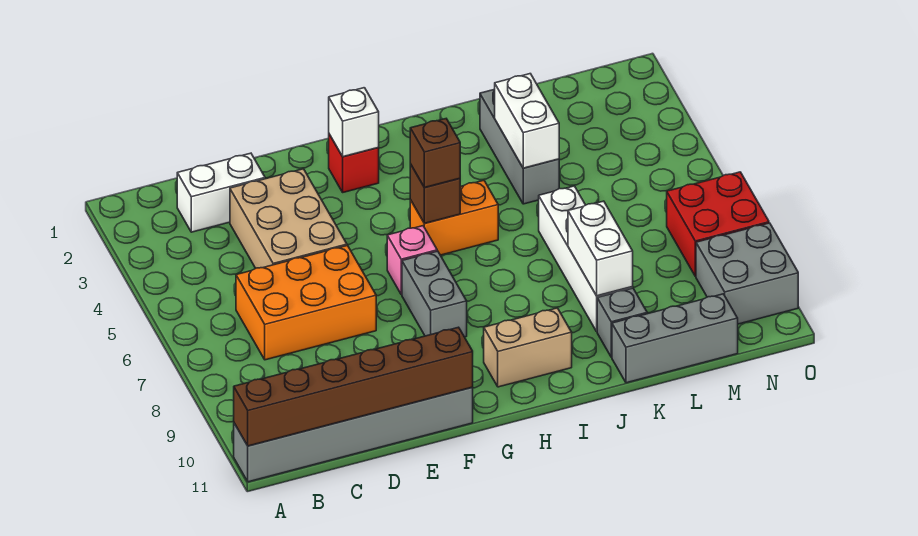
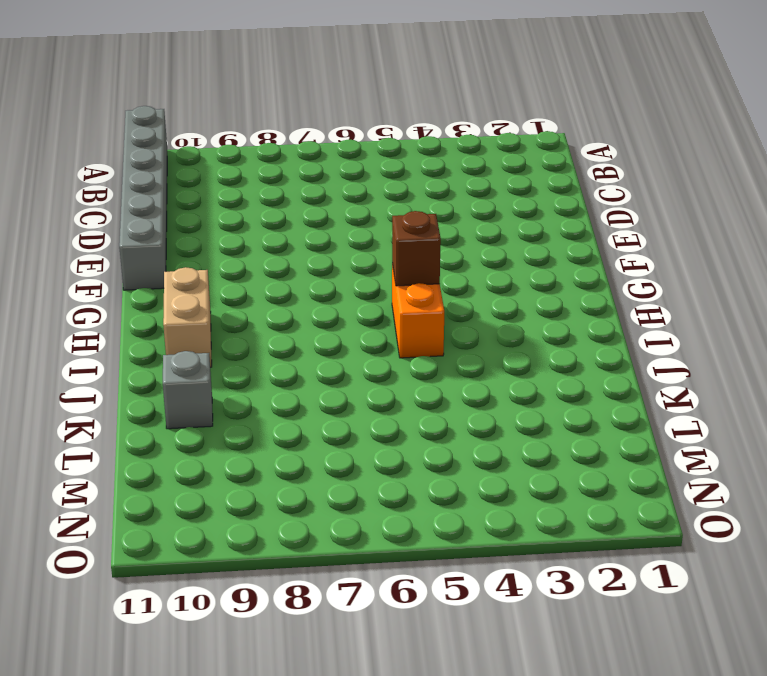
none -> white 1x2 brick [177,153,265,232]
none -> orange 2x3 brick [236,246,376,360]
none -> tan 2x3 brick [230,169,347,268]

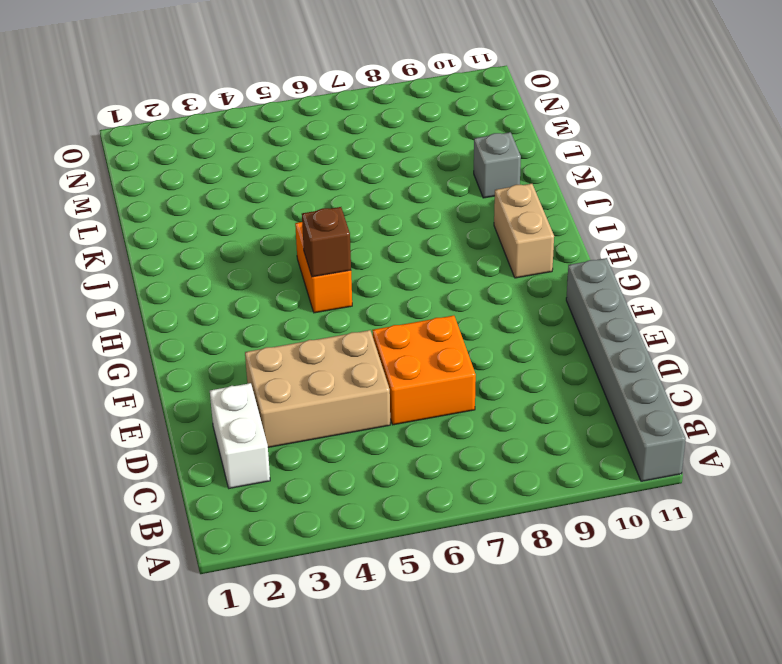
orange 2x2 brick [372,316,476,425] -> orange 2x3 brick [236,246,376,360]
none -> red 1x1 brick [329,134,379,192]
none -> pink 1x1 brick [387,226,437,295]
none -> grey 1x2 brick [402,251,467,337]

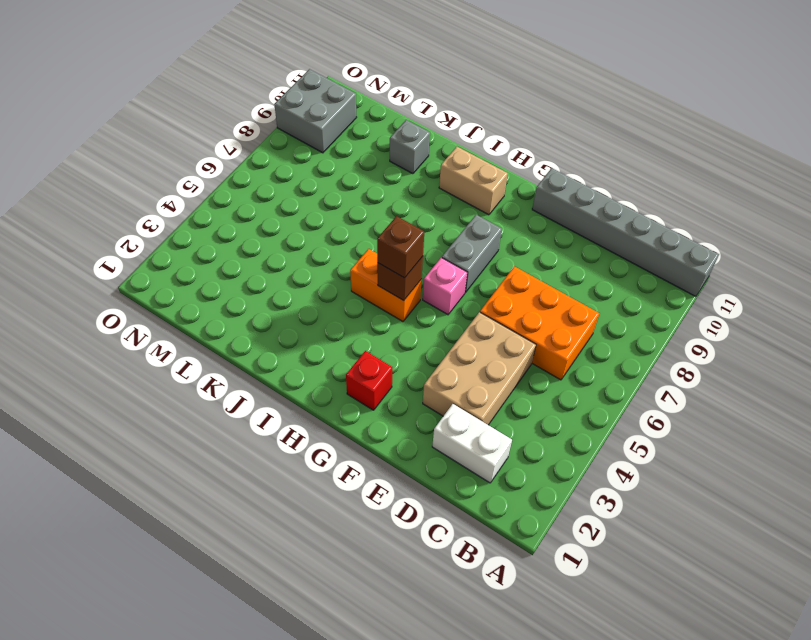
none -> grey 1x3 brick [480,89,559,204]
none -> white 1x4 brick [539,186,633,331]
none -> grey 1x3 brick [612,294,738,383]

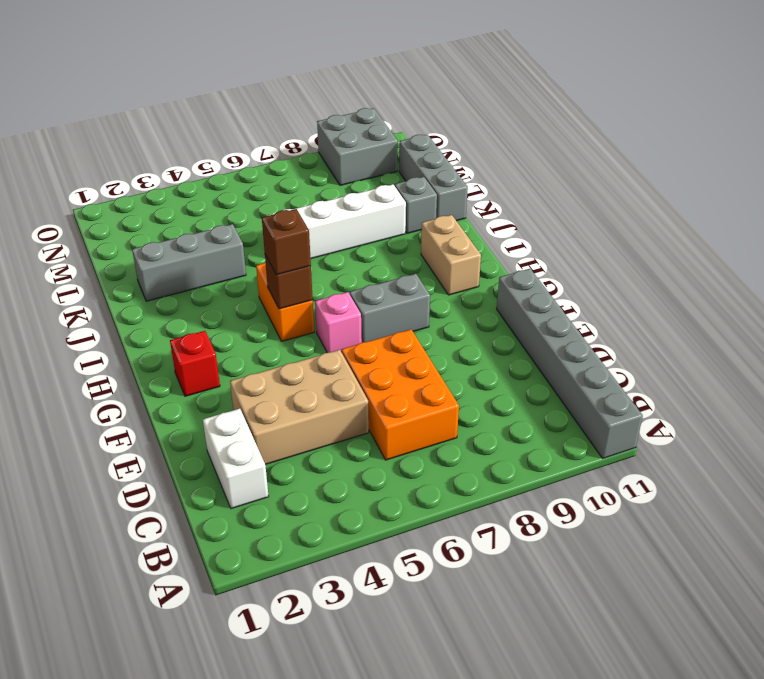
none -> red 2x2 brick [667,172,769,276]
none -> brown 1x6 brick [234,327,473,446]
none -> white 1x1 brick [329,88,379,157]

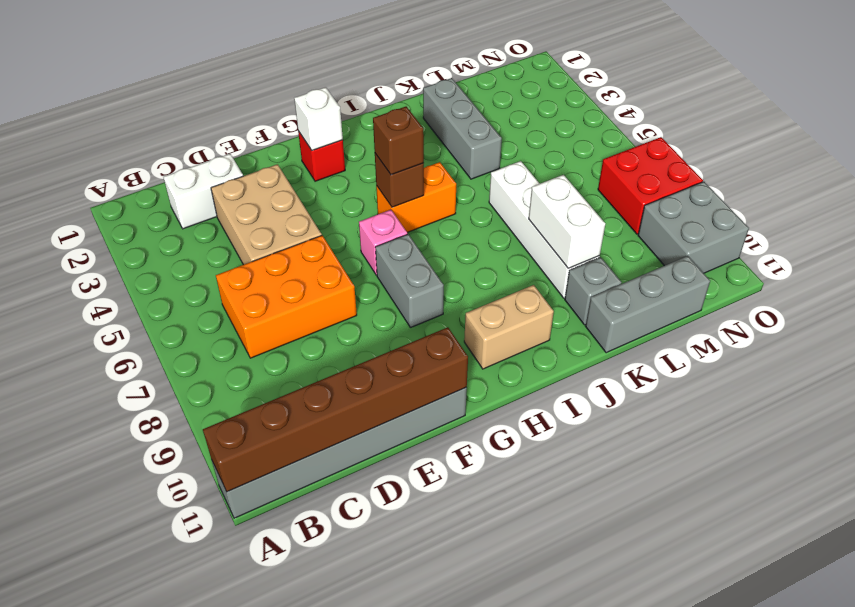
none -> white 1x2 brick [495,74,559,168]

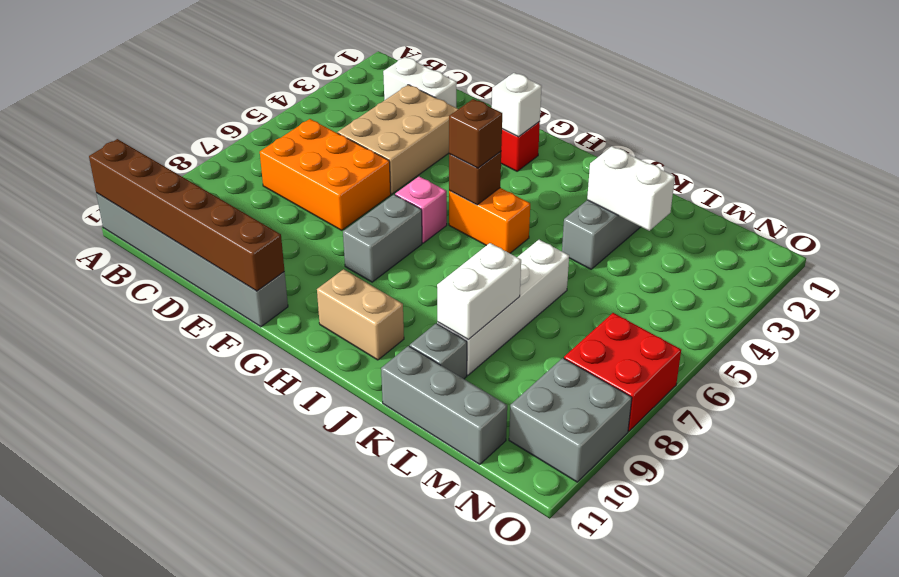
white 1x2 brick [587,146,675,231] -> white 1x2 brick turned to [495,74,559,168]

